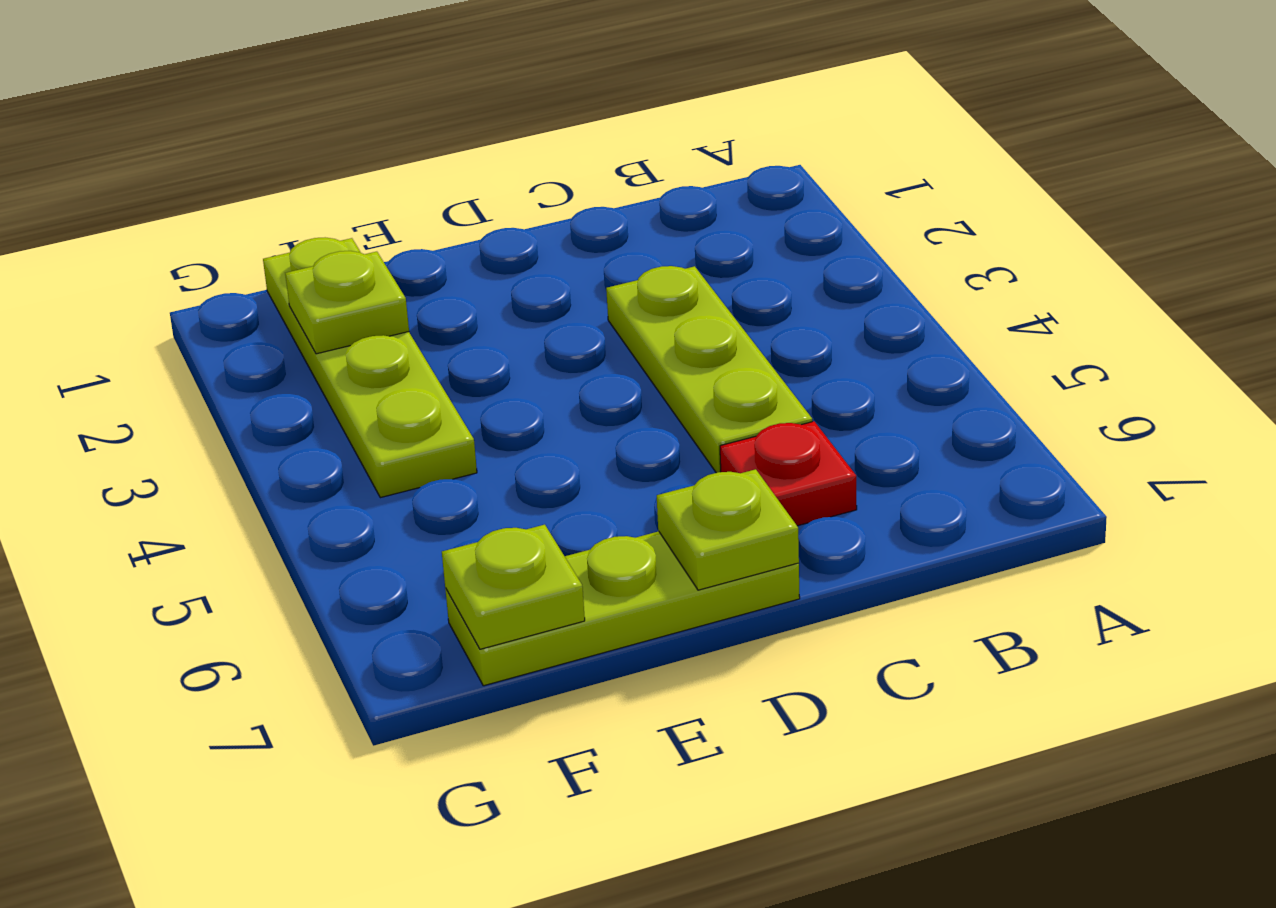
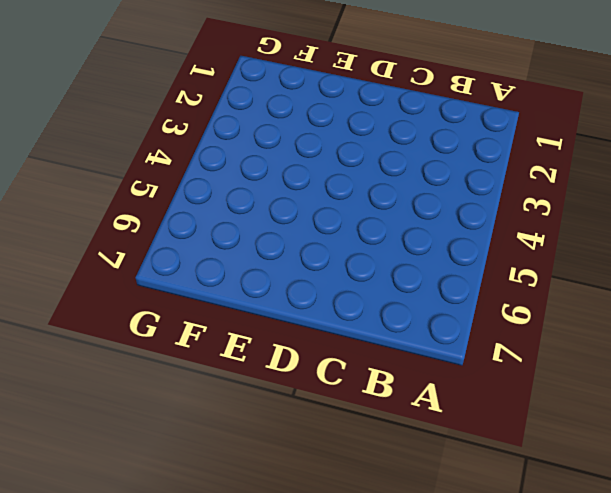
none -> lime 1x3 plate [606,266,812,473]
none -> red 1x1 plate [720,421,857,526]

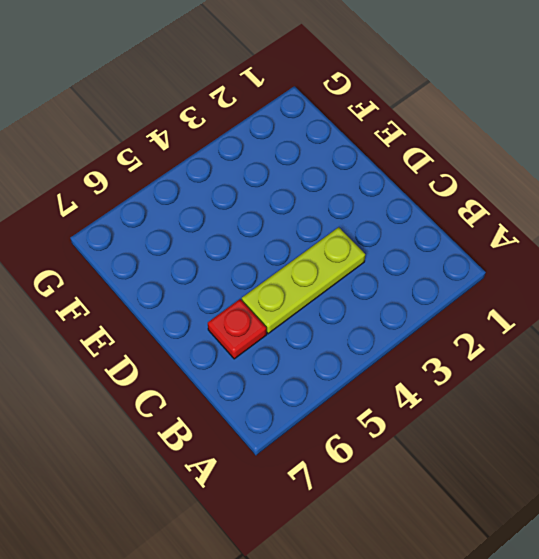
none -> lime 1x3 plate [445,531,800,686]
none -> lime 1x4 plate [263,237,477,498]

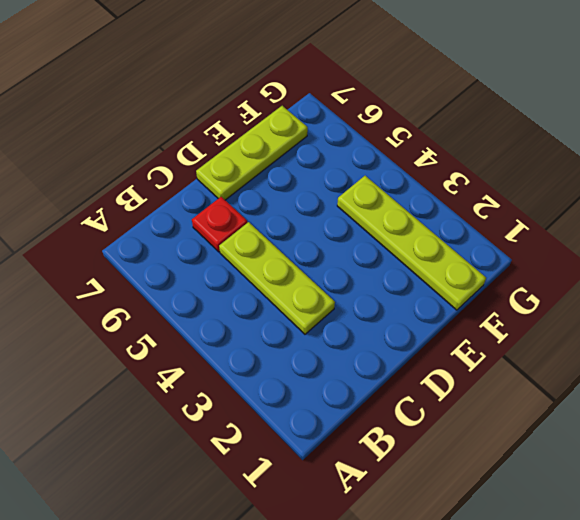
none -> lime 1x1 plate [657,469,799,590]
none -> lime 1x1 plate [285,251,409,354]

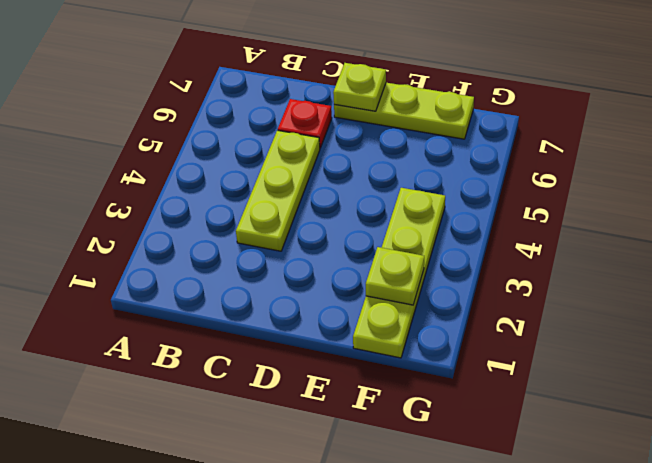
none -> lime 1x1 plate [442,525,585,649]

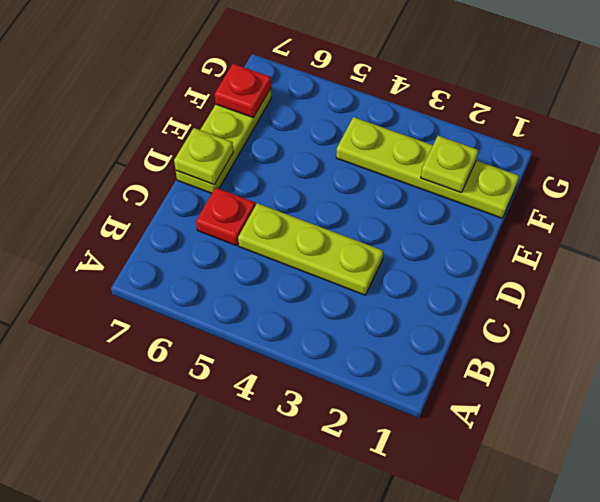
red 1x1 plate [215,64,271,118] -> lime 1x1 plate [442,525,585,649]

